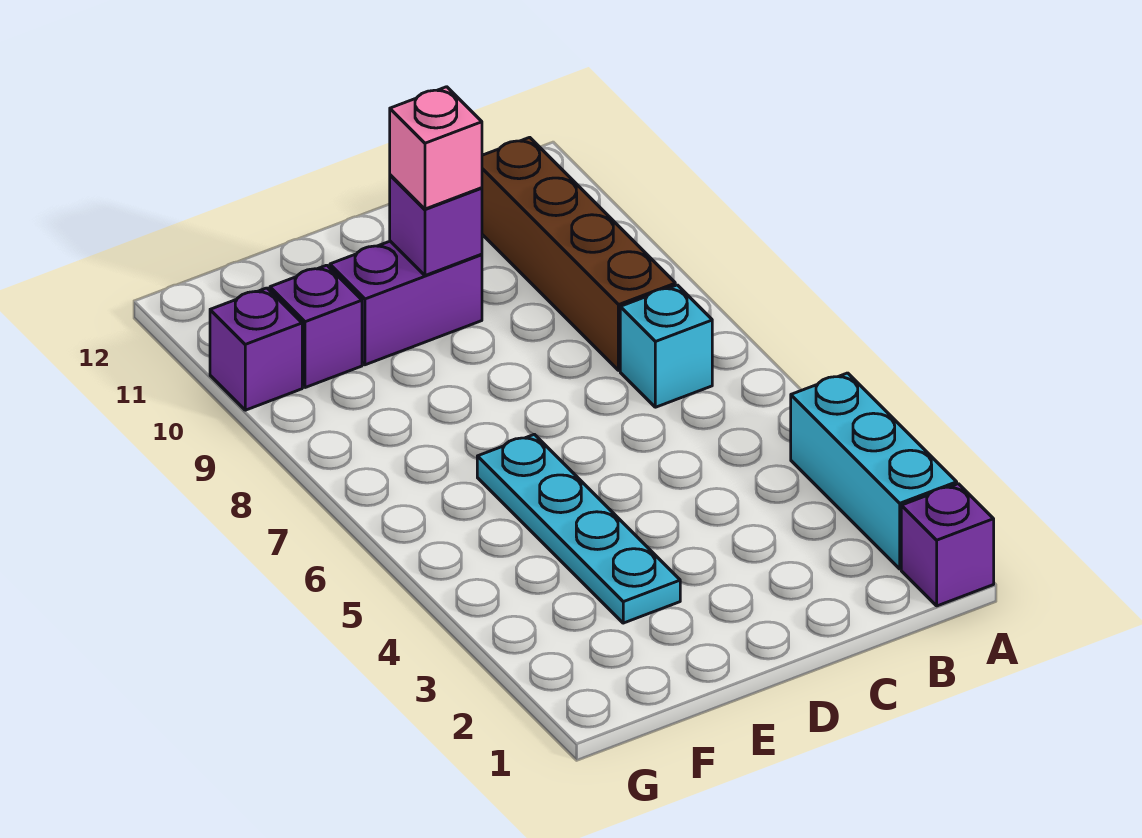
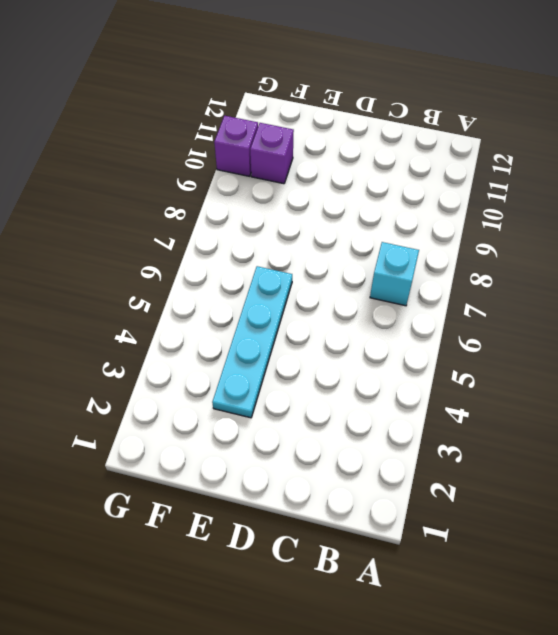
none -> purple 1x1 brick [901,484,994,606]
none -> cyan 1x3 brick [791,373,957,569]

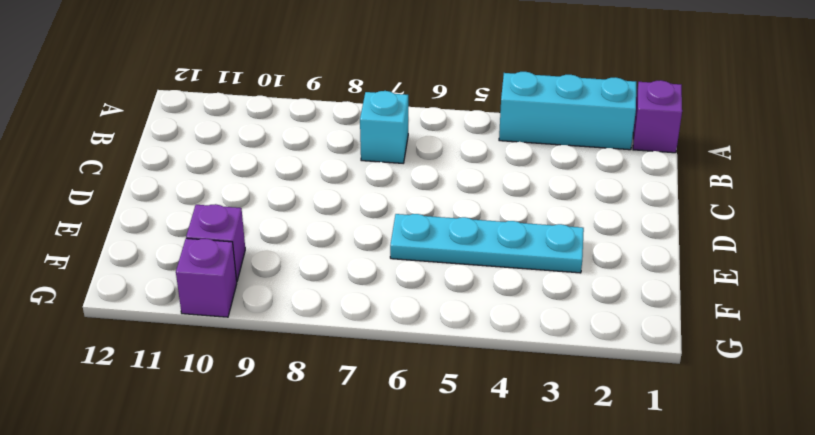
none -> brown 1x4 brick [482,137,675,370]
none -> purple 1x2 brick [330,241,482,365]

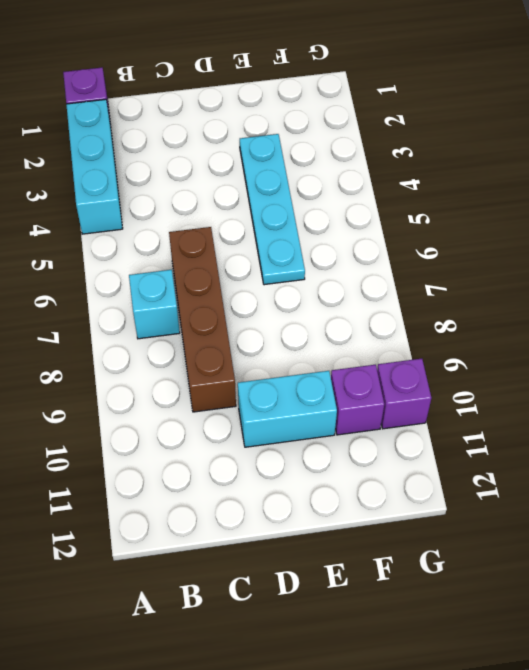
brown 1x4 brick [169,227,236,412] -> brown 1x4 brick moved to [482,137,675,370]
cyan 1x2 brick [238,371,337,447] -> purple 1x2 brick [330,241,482,365]
none -> purple 1x1 brick [390,175,482,276]
none -> pink 1x1 brick [390,87,482,209]

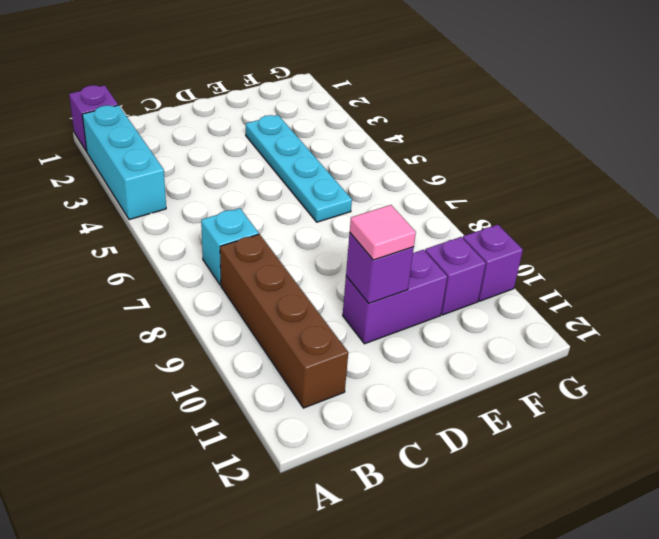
pink 1x1 tile [350,205,416,260] -> pink 1x1 brick [390,87,482,209]

